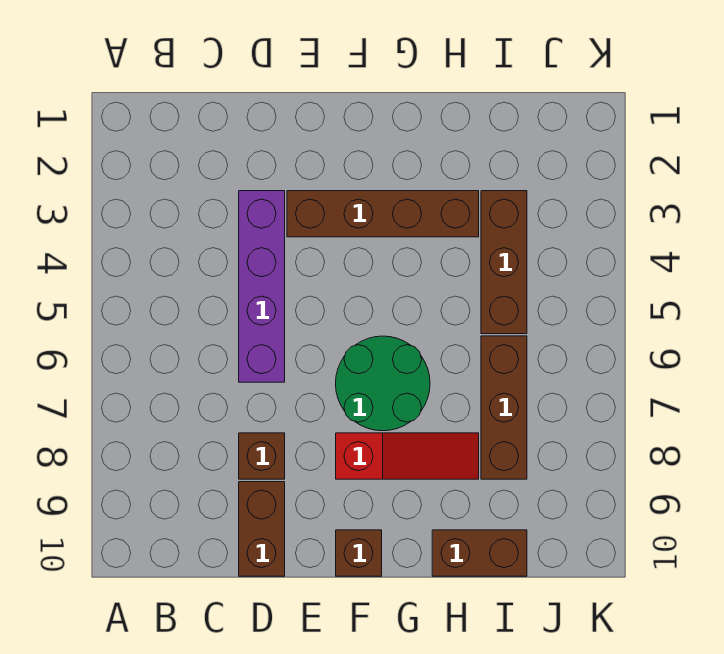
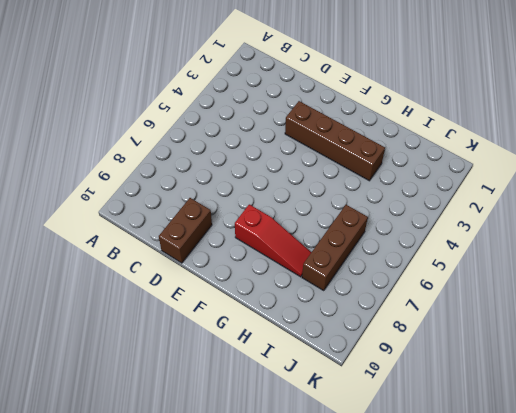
none -> purple 1x4 brick [239,191,285,382]
none -> brown 1x1 brick [239,433,285,479]

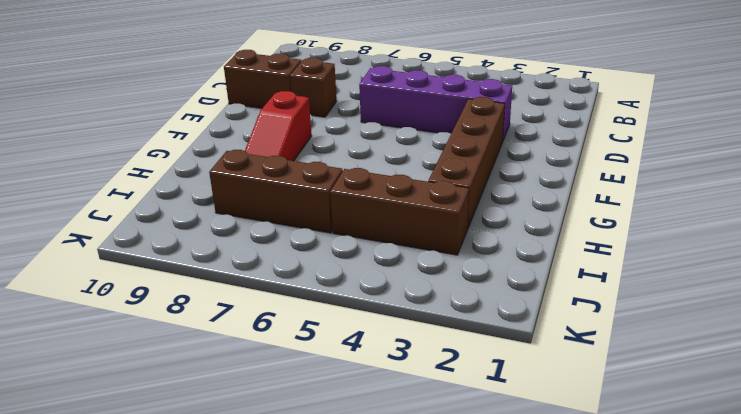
none -> green 2x2 round brick [336,336,430,431]
none -> brown 1x1 brick [336,530,382,576]

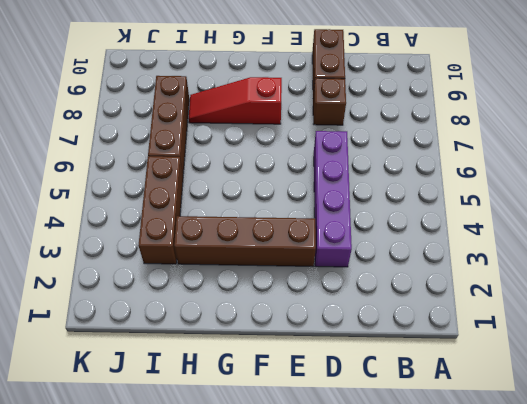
none -> green 2x2 round brick [336,336,430,431]
none -> brown 1x1 brick [336,530,382,576]

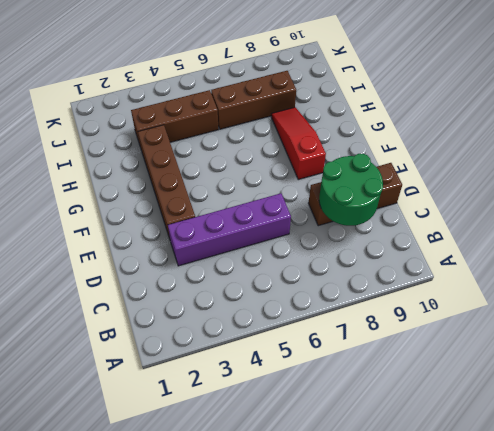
green 2x2 round brick [319,154,383,226] -> green 2x2 round brick moved to [336,336,430,431]
none -> brown 1x1 brick [336,530,382,576]
none -> brown 1x2 brick [432,530,527,576]

